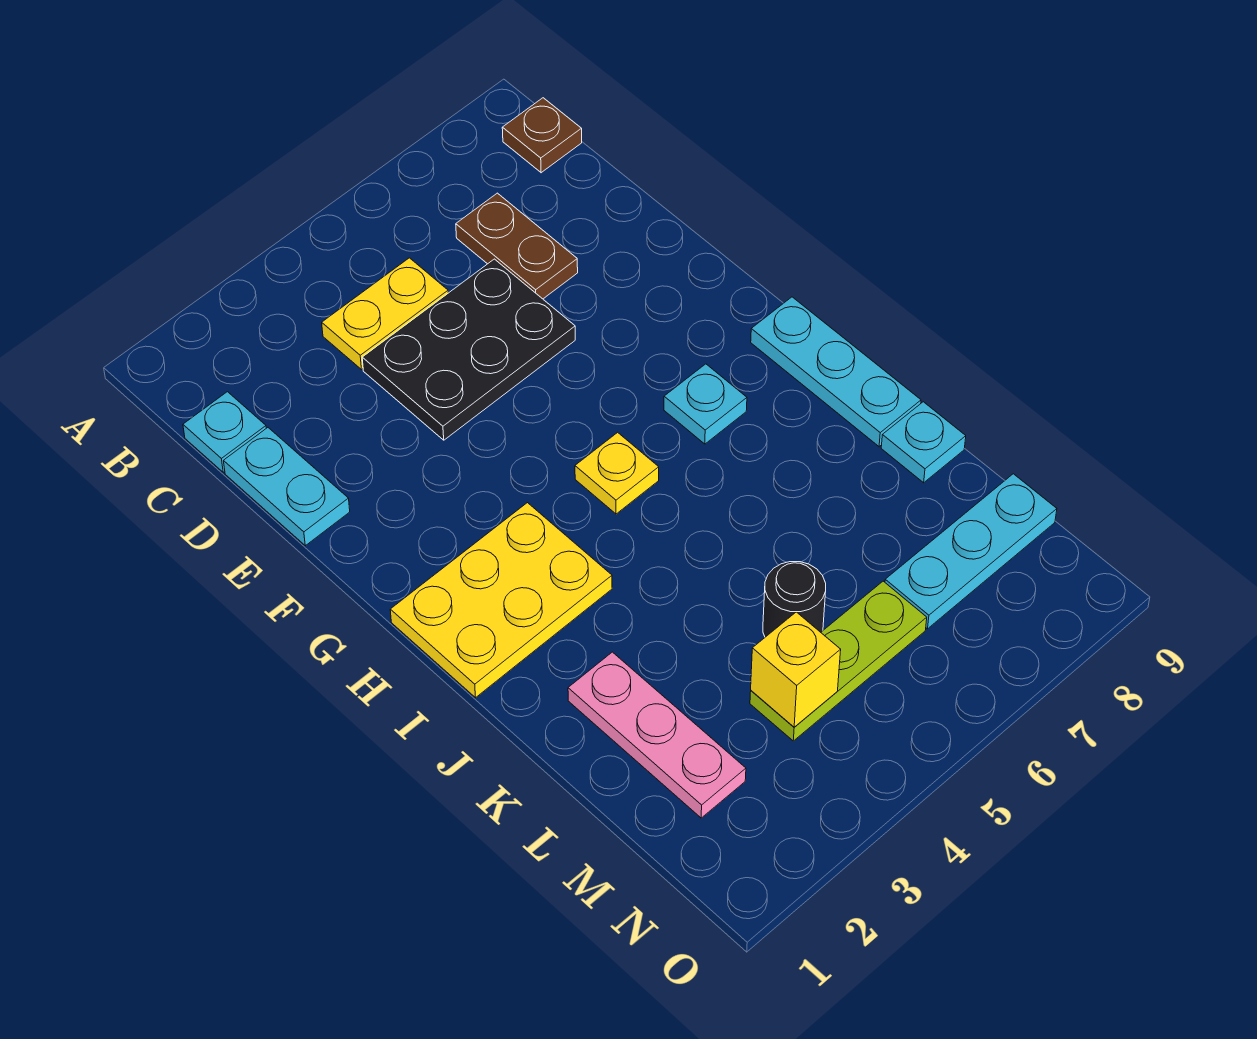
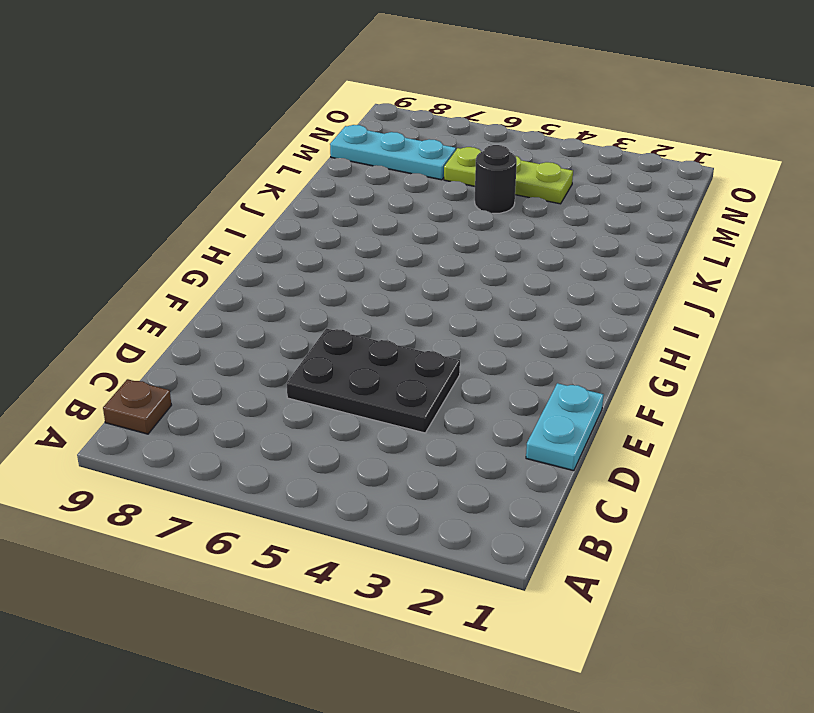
none -> cyan 1x1 plate [183,392,266,472]
none -> yellow 1x2 plate [322,258,448,369]
none -> brown 1x2 plate [456,193,578,299]

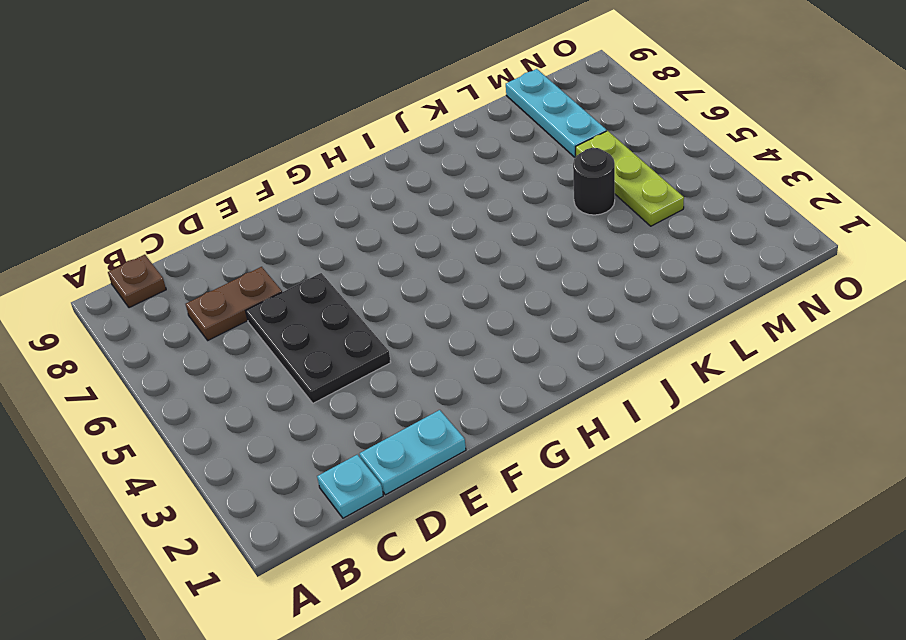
none -> yellow 1x2 plate [322,258,448,369]
none -> yellow 2x3 plate [390,503,612,698]
none -> yellow 1x1 plate [575,432,659,514]

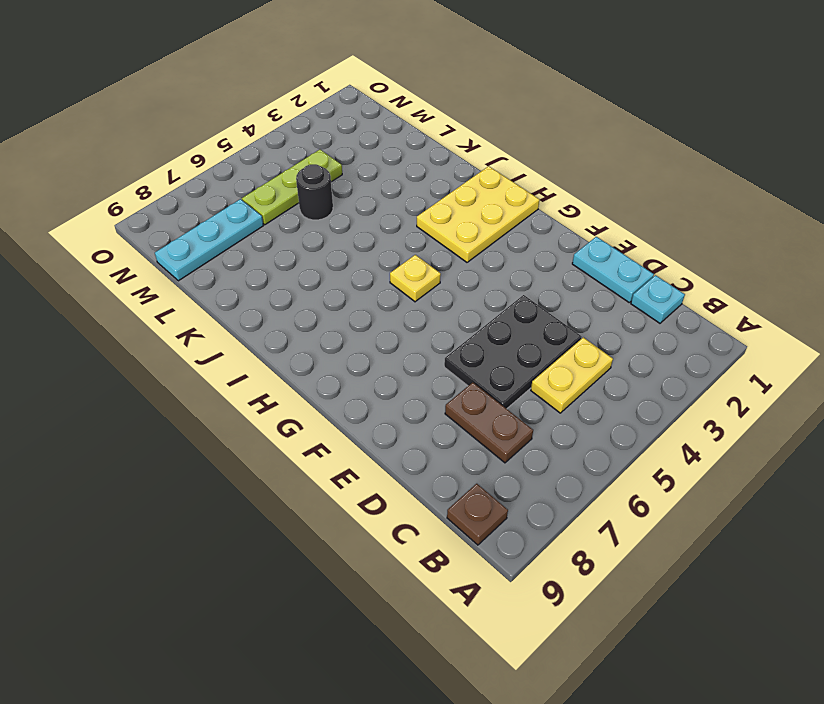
none -> cyan 1x1 plate [664,364,747,444]
none -> cyan 1x3 plate [751,297,921,447]
none -> pink 1x3 plate [568,652,746,818]

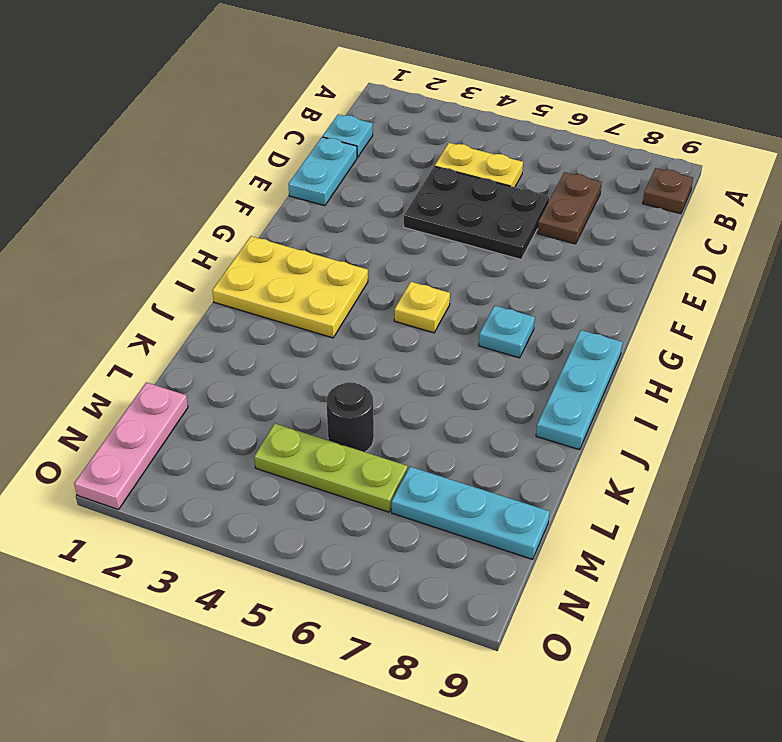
pink 1x3 plate [74,382,188,509] -> pink 1x3 plate moved to [568,652,746,818]
none -> cyan 1x1 plate [881,402,966,483]
none -> yellow 1x1 brick [751,612,841,727]

